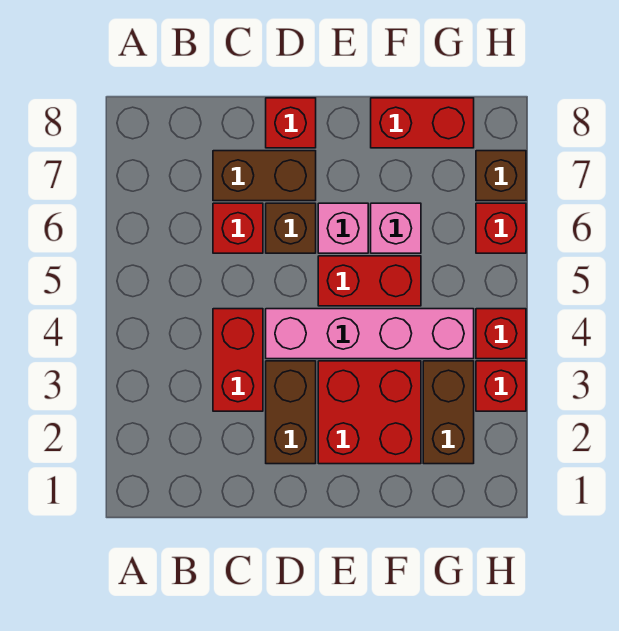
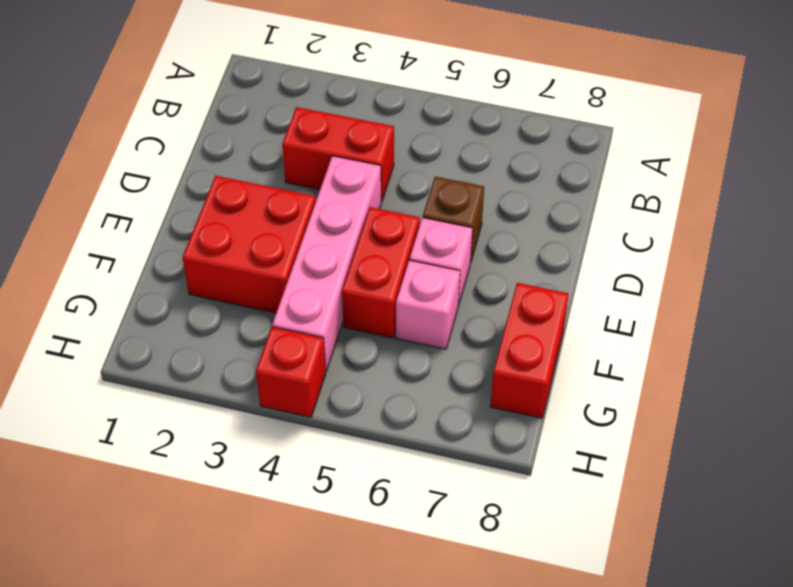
none -> red 1x1 brick [213,203,263,253]
none -> brown 1x2 brick [213,151,316,201]
none -> brown 1x2 brick [266,361,316,464]

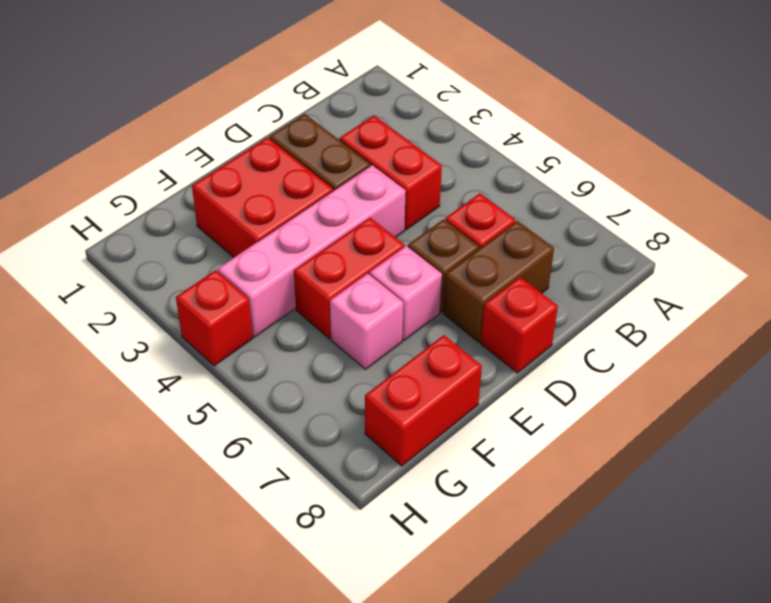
none -> brown 1x2 brick [423,361,474,464]
none -> red 1x1 brick [476,361,526,411]
none -> red 1x1 brick [476,203,526,253]

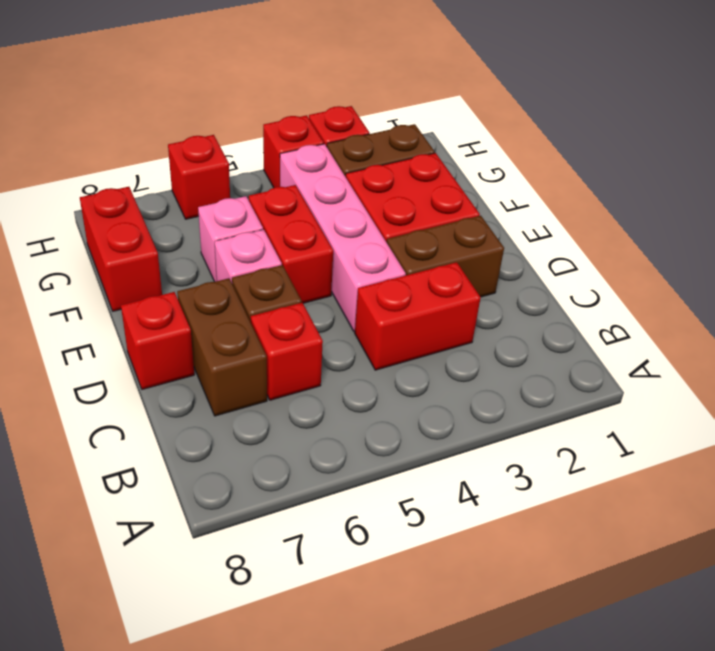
none -> brown 1x1 brick [476,151,526,201]

